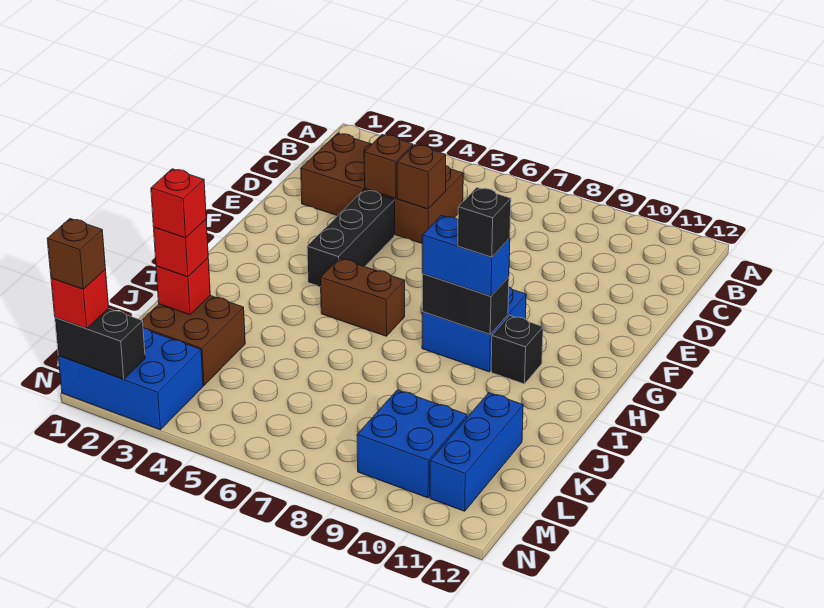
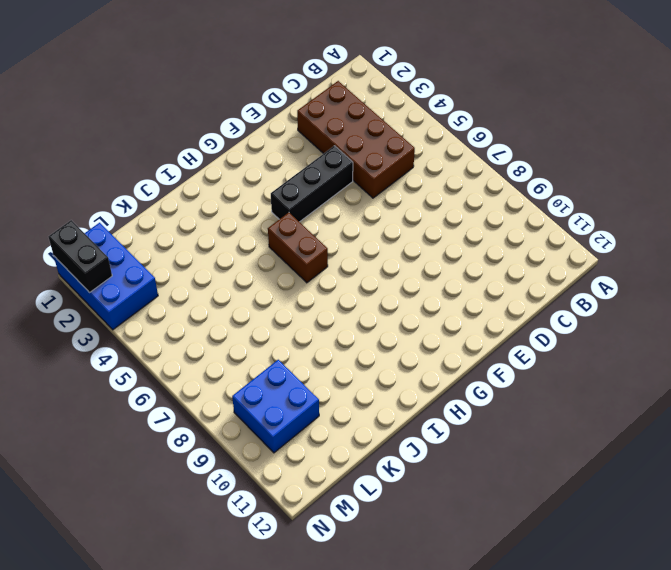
none -> blue 2x2 brick [422,287,526,372]
none -> black 1x1 brick [491,316,543,384]
none -> brown 2x2 brick [142,296,245,385]

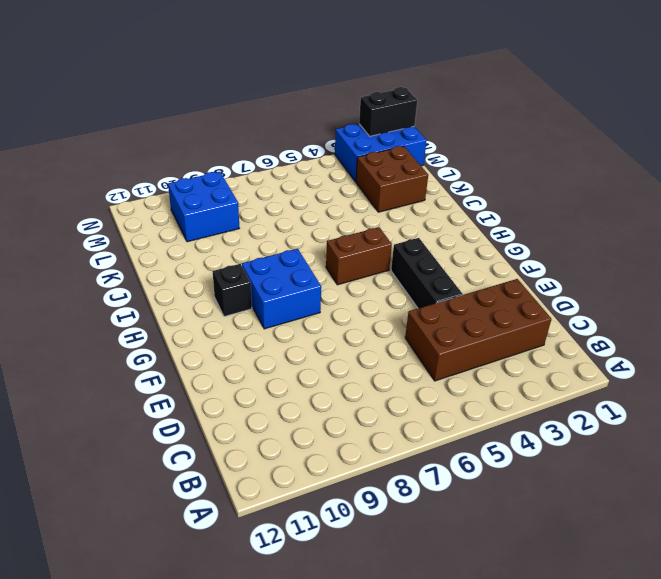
none -> blue 1x3 brick [430,393,523,511]
none -> brown 1x1 brick [364,135,413,198]
none -> brown 1x1 brick [397,145,446,209]

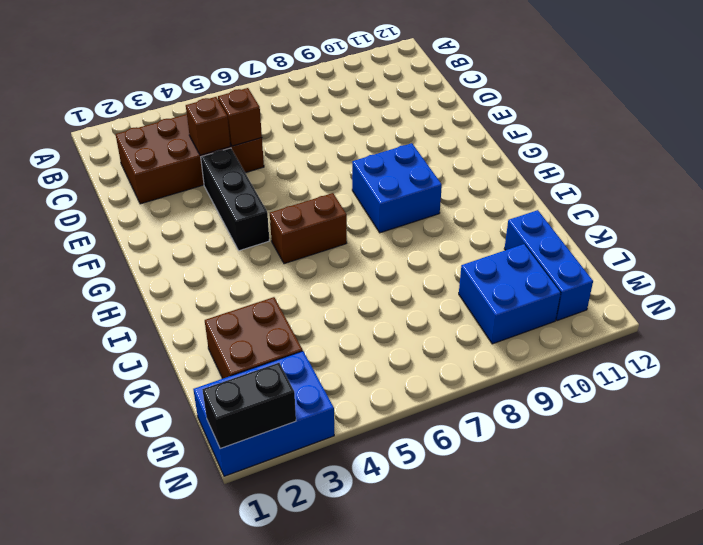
none -> black 1x1 brick [491,316,543,384]
none -> black 1x2 brick [422,274,509,334]
none -> red 1x1 brick [156,258,210,315]

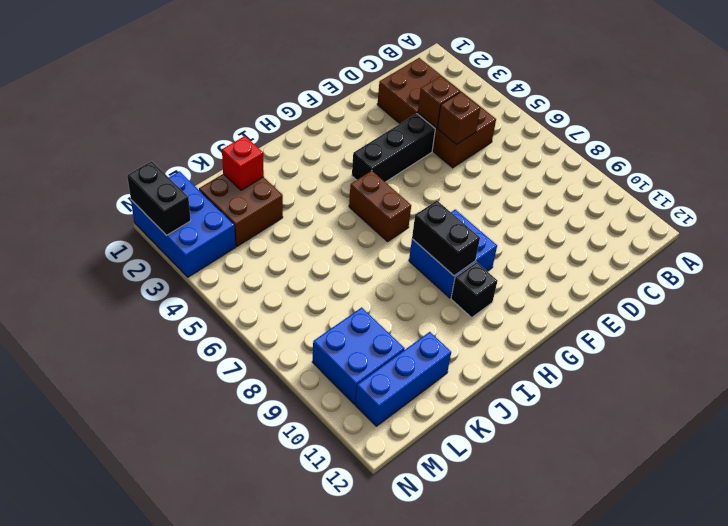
none -> blue 1x2 brick [422,216,510,296]
none -> red 1x1 brick [154,219,208,277]
none -> red 1x1 brick [51,270,109,328]

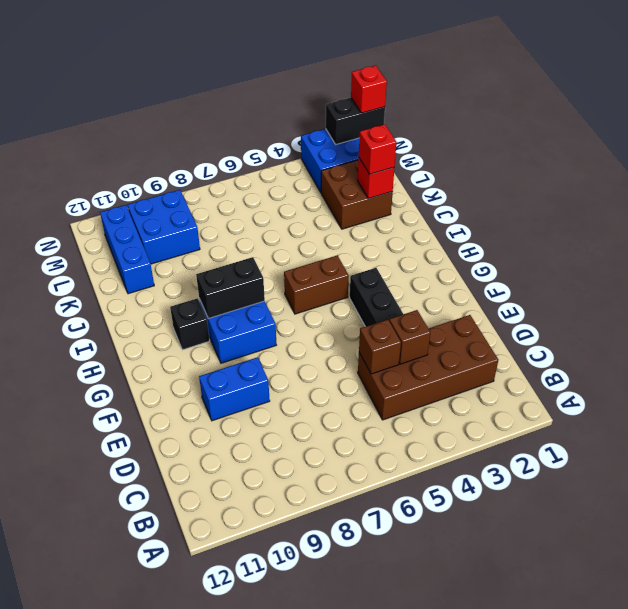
blue 1x2 brick [199,357,270,421] -> blue 1x2 brick moved to [422,216,510,296]
none -> black 1x1 brick [458,188,511,257]
none -> red 1x1 brick [151,169,206,238]
none -> brown 1x1 brick [47,219,106,289]

